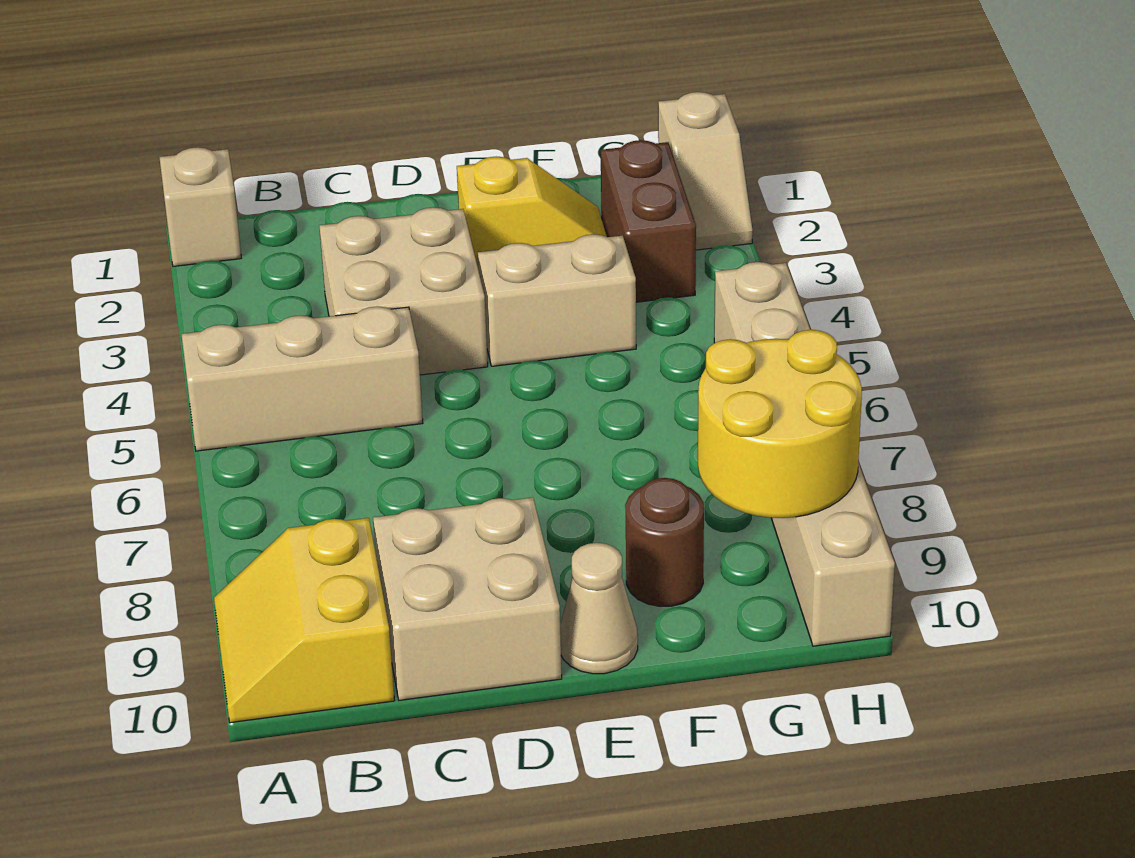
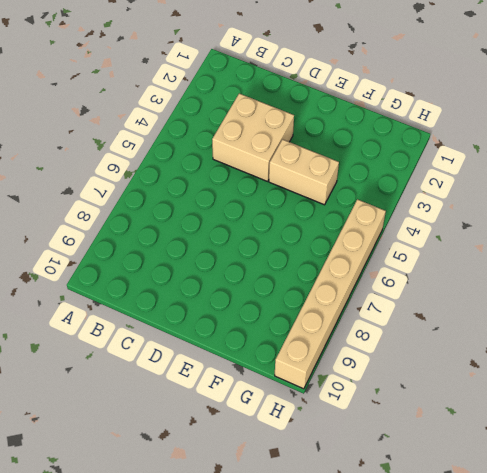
none -> tan 1x1 brick [159,147,241,266]
none -> tan 1x3 brick [181,306,423,451]
none -> yellow 2x2 slope [214,518,395,723]

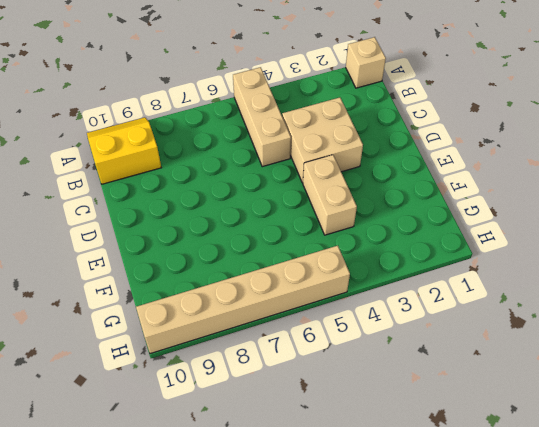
none -> tan 2x2 brick [373,497,562,700]
none -> yellow 1x2 slope [457,157,607,267]
none -> tan 1x1 cone [560,543,638,674]

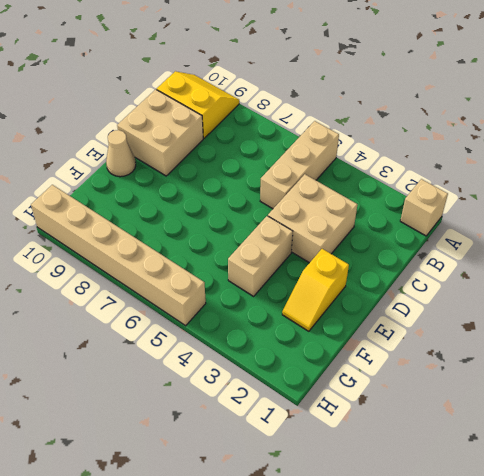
none -> brown 1x1 round brick [625,478,704,606]
none -> brown 1x2 brick [601,140,696,302]
none -> tan 1x2 slope [658,92,753,250]

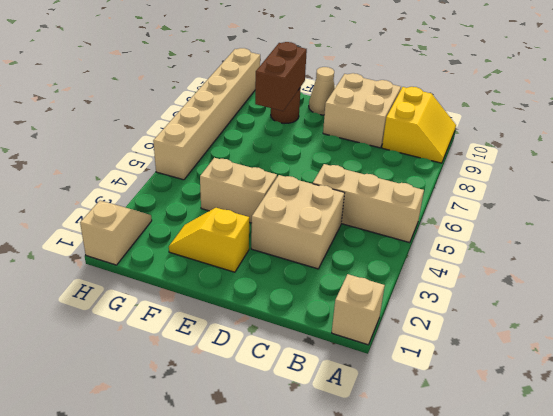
brown 1x2 brick [255,42,307,111] -> brown 1x2 brick moved to [601,140,696,302]
none -> yellow 2x2 round brick [698,330,862,518]

